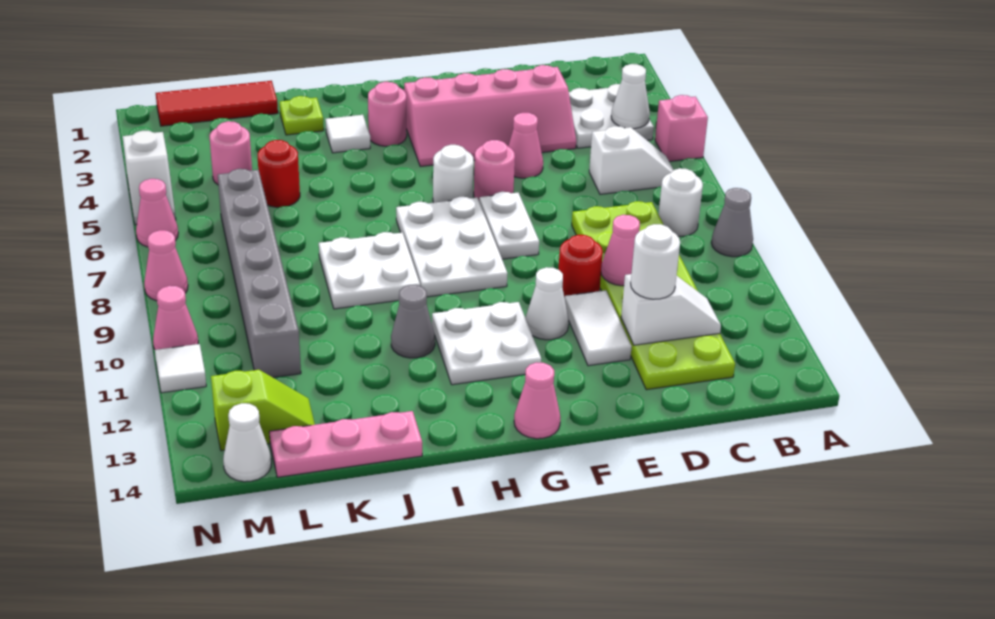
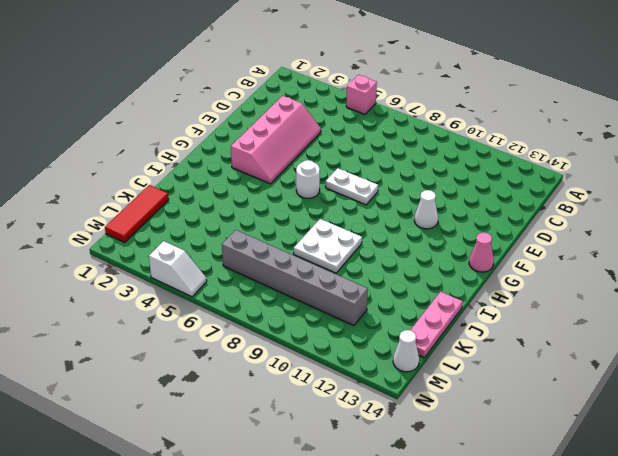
none -> grey 1x1 cone [711,188,753,257]
none -> white 2x2 plate [569,84,654,148]
none -> white 1x2 slope [589,126,673,194]
none -> white 1x1 round brick [659,168,703,236]

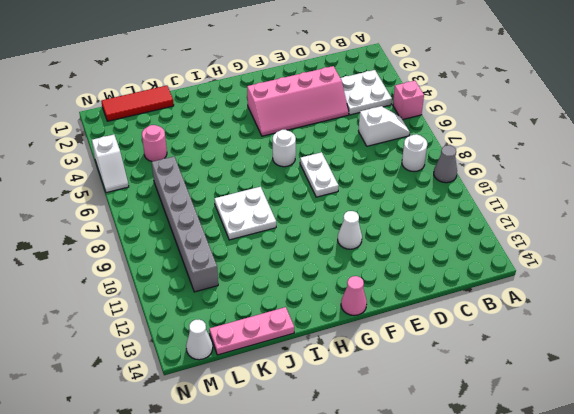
none -> lime 2x6 plate [572,201,735,390]
none -> pink 1x1 cone [508,113,543,178]
none -> red 1x1 round brick [558,235,603,298]
none -> white 1x2 tile [565,290,632,366]

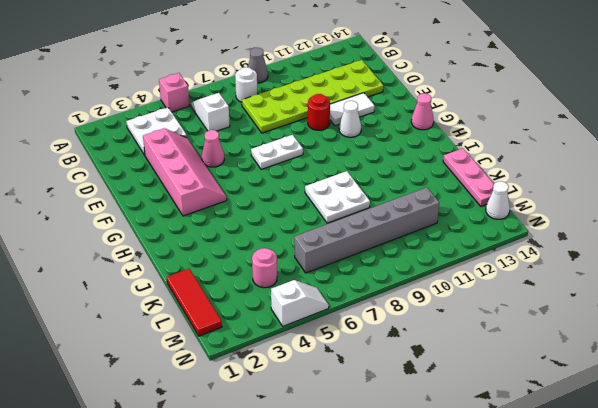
none -> pink 1x1 round brick [474,140,515,200]
none -> white 1x1 round brick [433,145,474,203]
none -> white 2x3 plate [396,197,508,297]
none -> white 2x2 plate [432,302,541,385]

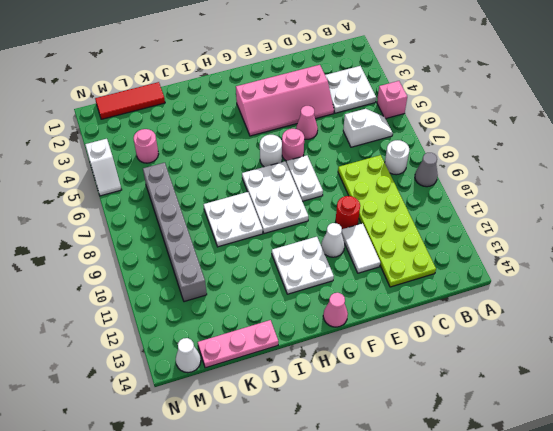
none -> pink 1x1 round brick [368,82,407,146]
none -> white 1x1 tile [325,115,370,153]
none -> grey 1x1 cone [391,285,435,358]
none -> lime 1x1 plate [280,96,324,135]

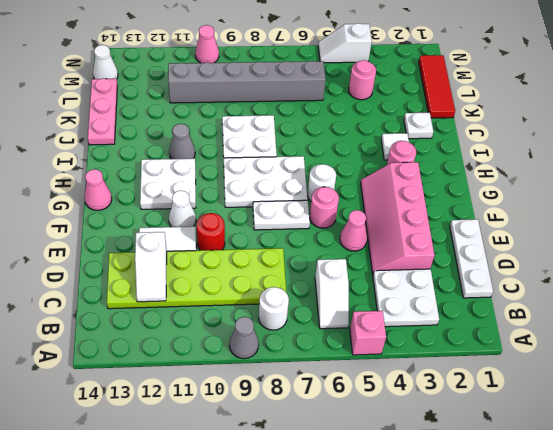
white 1x3 plate [450,219,493,298] -> none
white 1x1 plate [404,113,433,139] -> lime 1x1 plate [280,96,324,135]
none -> red 1x1 round brick [258,140,300,207]
none -> lime 1x2 slope [211,370,315,451]
none -> pink 1x1 cone [136,179,178,247]
none -> pink 1x1 cone [144,230,188,301]

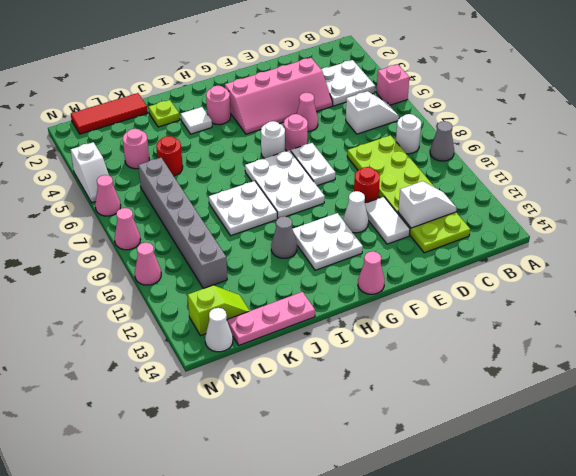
none -> white 1x1 tile [155,344,206,393]
none -> white 1x1 cone [611,64,650,129]
none -> pink 1x1 cone [601,215,640,286]
none -> white 1x1 round brick [631,224,680,299]

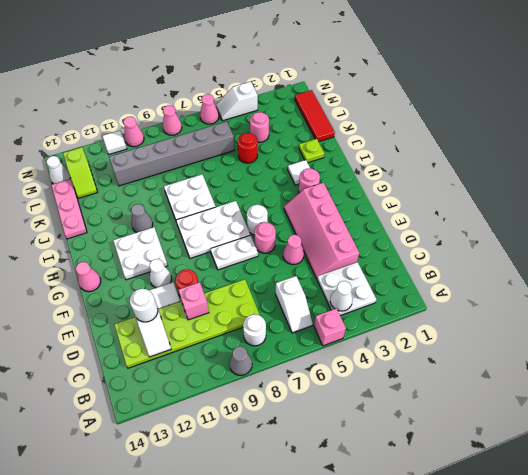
pink 1x1 brick [179,282,209,320] -> pink 1x1 cone [601,215,640,286]

